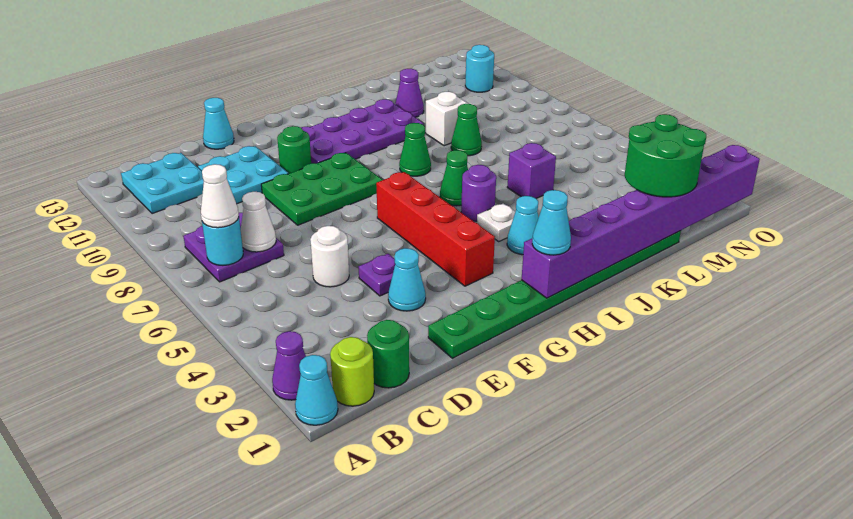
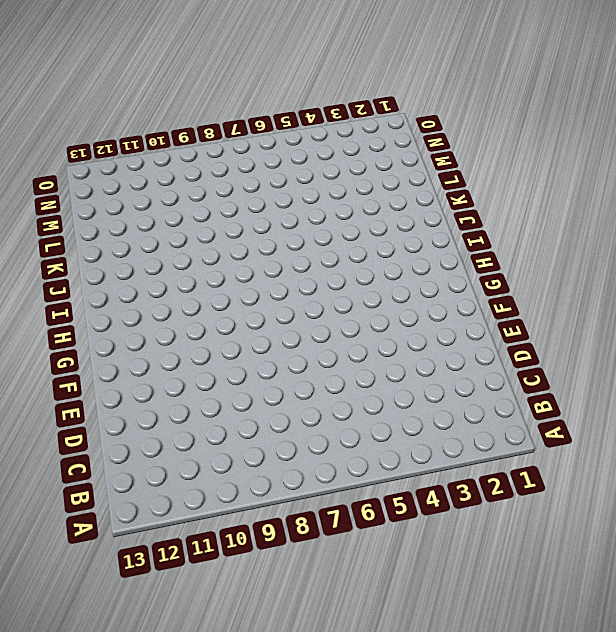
none -> cyan 1x1 cone [295,355,338,425]
none -> purple 1x1 cone [272,331,306,400]
none -> lime 1x1 round brick [330,337,374,406]
none -> purple 2x2 plate [183,213,284,282]

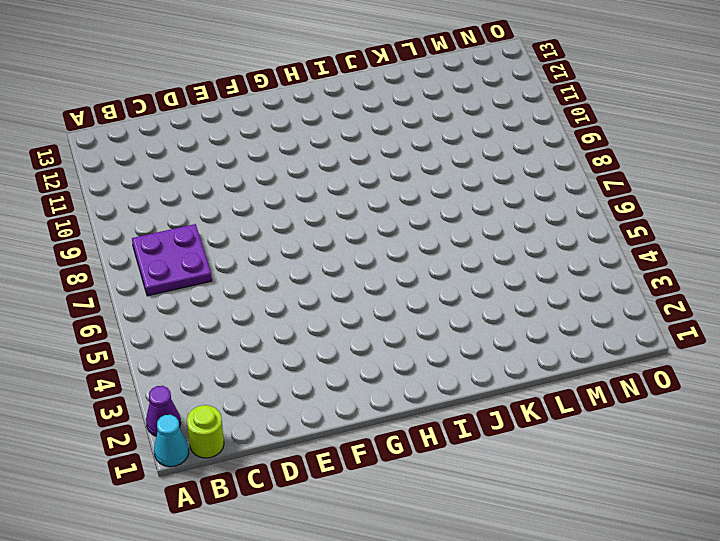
none -> cyan 2x2 plate [121,153,204,214]
none -> green 1x1 round brick [367,320,409,388]
none -> white 1x1 round brick [310,226,349,287]
none -> cyan 2x2 plate [198,146,289,204]

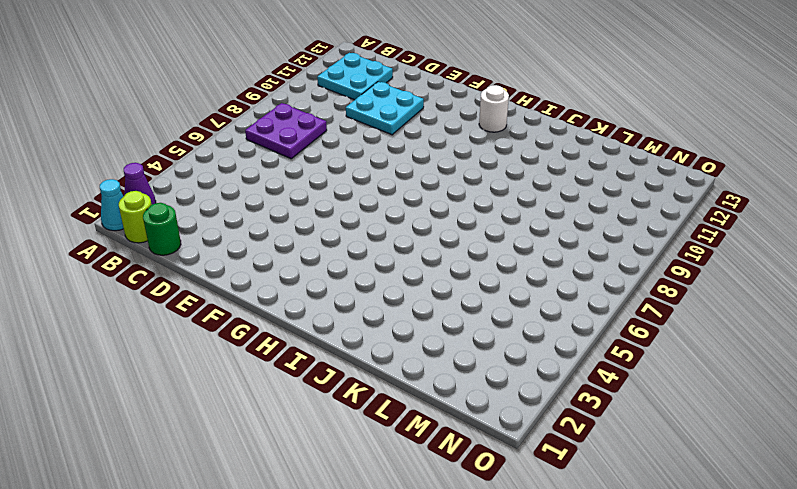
white 1x1 round brick [479,85,509,132] -> white 1x1 round brick moved to [310,226,349,287]
none -> green 1x8 plate [428,231,681,358]
none -> cyan 1x1 cone [388,248,426,311]
none -> purple 1x1 plate [359,254,395,296]
none -> green 2x3 plate [261,153,382,225]

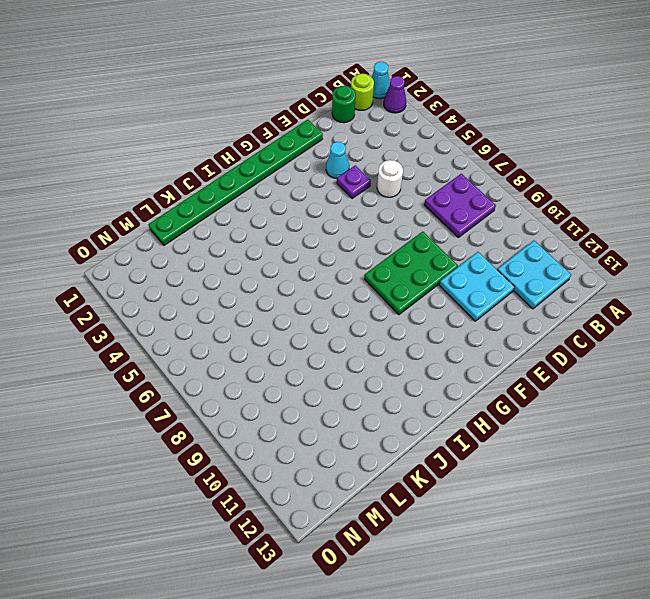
none -> cyan 1x1 cone [203,98,234,149]
none -> green 1x1 round brick [277,126,311,174]
none -> red 1x4 brick [376,172,495,286]
none -> purple 2x4 plate [301,99,424,164]

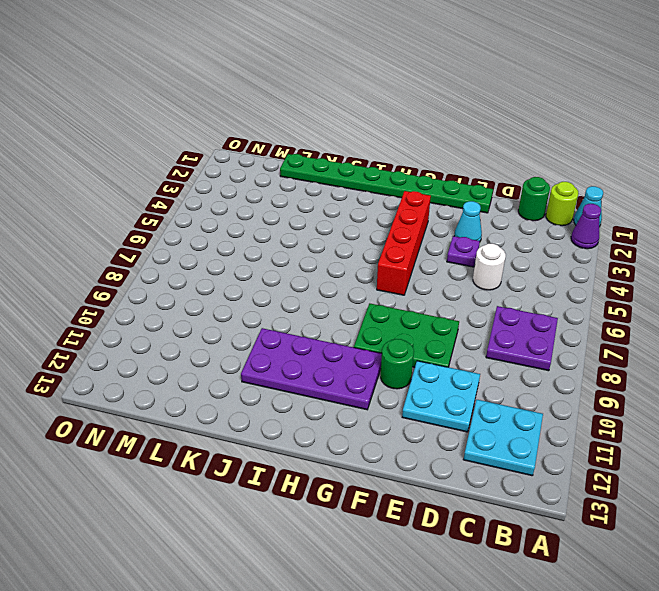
none -> cyan 1x1 cone [203,98,234,149]
none -> cyan 1x1 cone [507,196,539,255]
none -> white 1x1 plate [477,204,515,241]
none -> purple 1x1 round brick [461,165,496,221]

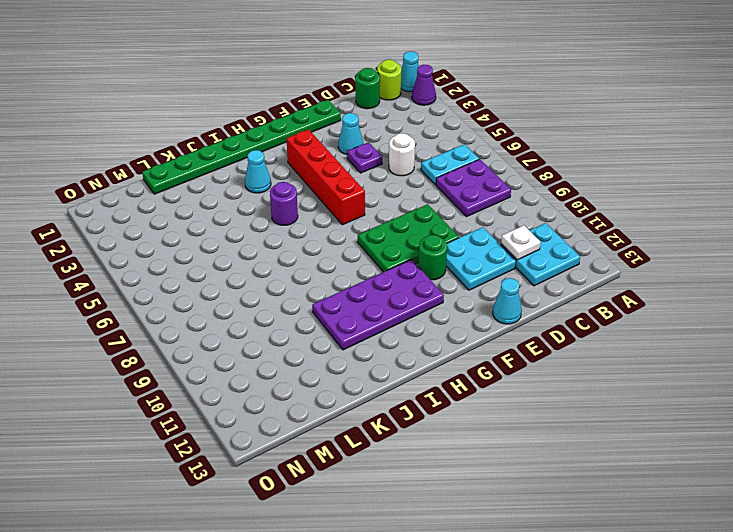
cyan 1x2 plate [421,144,479,185] -> none
white 1x1 plate [501,225,541,260] -> white 1x1 plate moved to [477,204,515,241]
none -> green 1x1 cone [440,150,468,206]
none -> green 1x1 cone [399,123,431,176]
none -> purple 1x1 brick [507,143,556,198]
none -> green 1x1 cone [451,104,482,156]

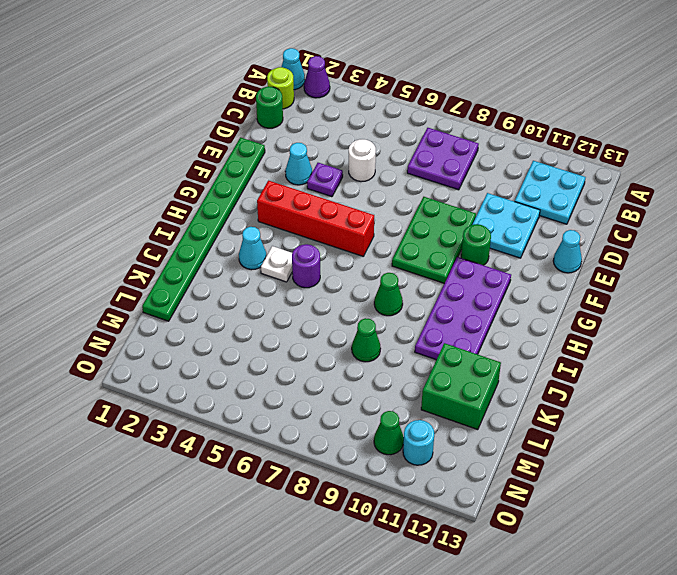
green 2x2 brick [421,343,501,430] -> purple 1x1 cone [395,69,424,117]
green 1x1 cone [374,411,404,455] -> green 1x1 cone moved to [440,150,468,206]
none -> purple 1x1 brick [507,143,556,198]
none -> white 1x1 brick [426,92,468,146]
none -> cyan 1x1 round brick [202,218,243,265]
none -> white 1x1 cone [241,192,276,252]

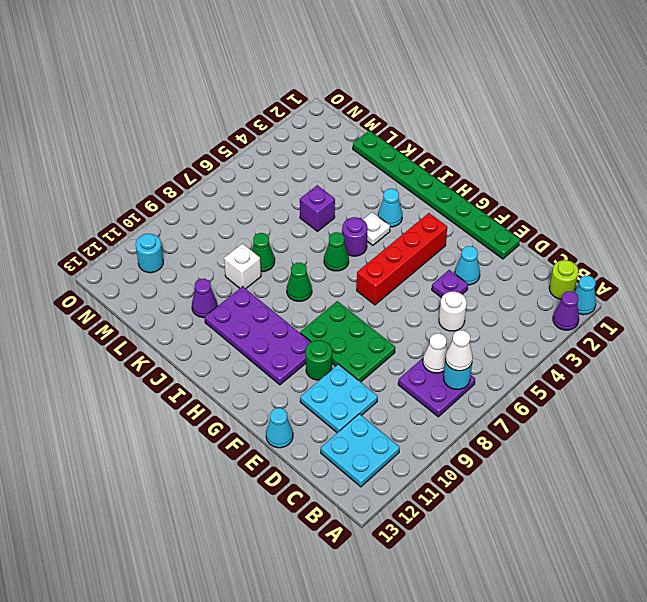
none -> green 1x1 round brick [367,320,409,388]
none -> purple 1x8 brick [521,145,760,298]
none -> cyan 1x1 cone [532,190,571,255]
none -> green 2x2 round brick [625,114,706,197]

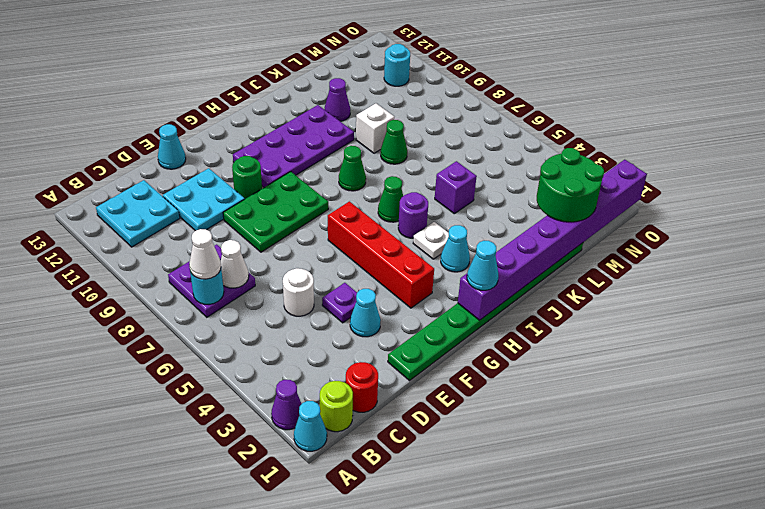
red 1x1 round brick [346,362,378,412] -> green 1x1 round brick [367,320,409,388]

